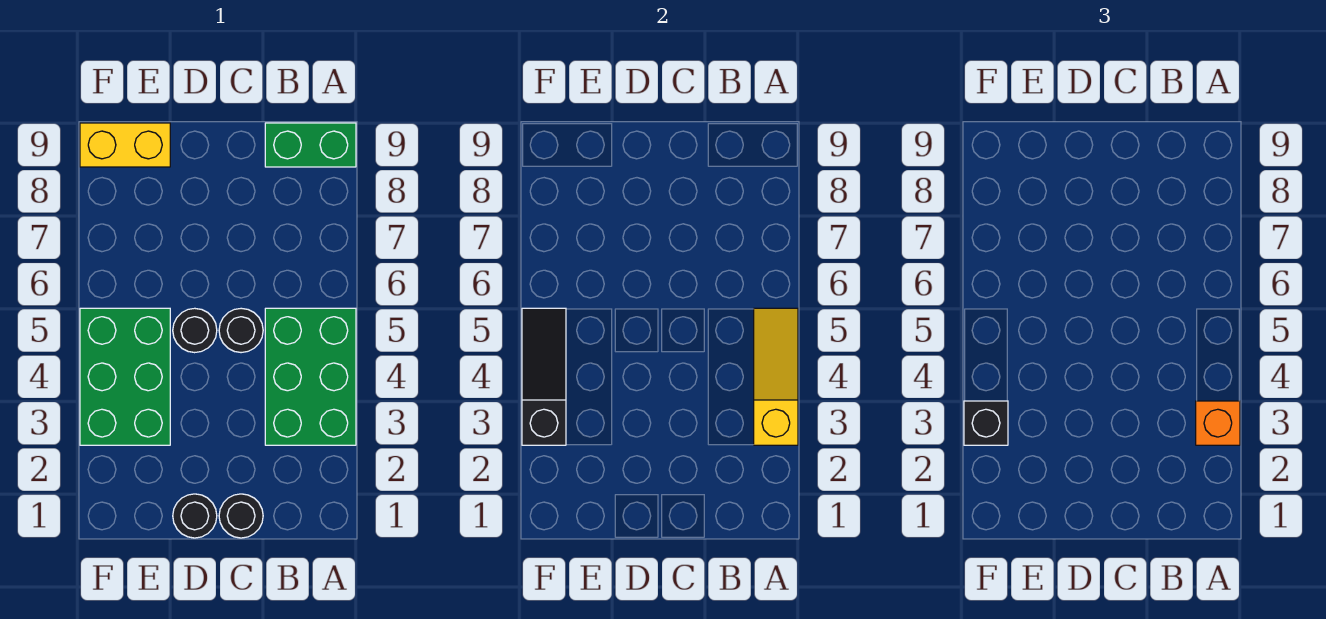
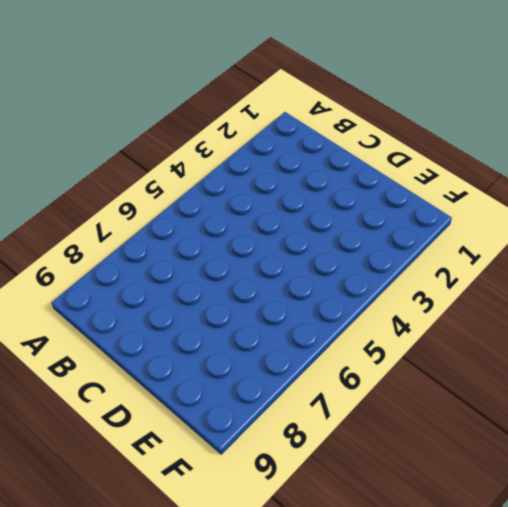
none -> green 2x3 brick [265,308,356,445]
none -> green 1x2 brick [265,123,356,167]
none -> black 1x1 round brick [219,494,263,538]

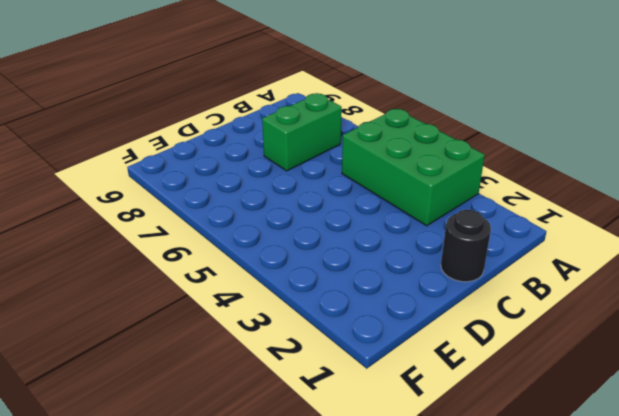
green 1x2 brick [262,93,342,171] -> green 1x2 brick moved to [265,123,356,167]
none -> black 1x1 round brick [219,308,263,353]
none -> black 1x1 round brick [173,494,217,538]
none -> black 1x1 round brick [173,308,217,353]

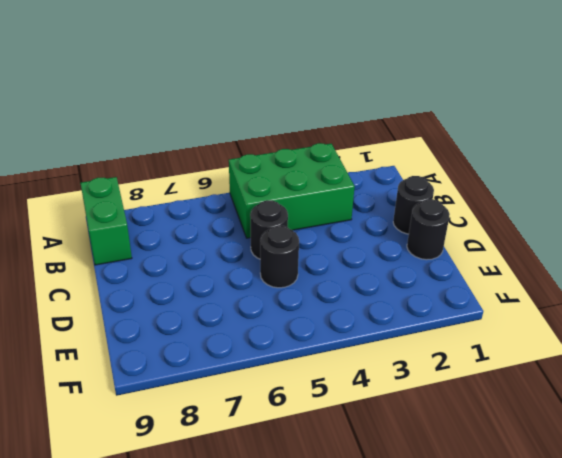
none -> green 2x3 brick [80,308,170,445]
none -> yellow 1x2 brick [80,123,170,167]
none -> yellow 1x3 slope [754,308,798,445]

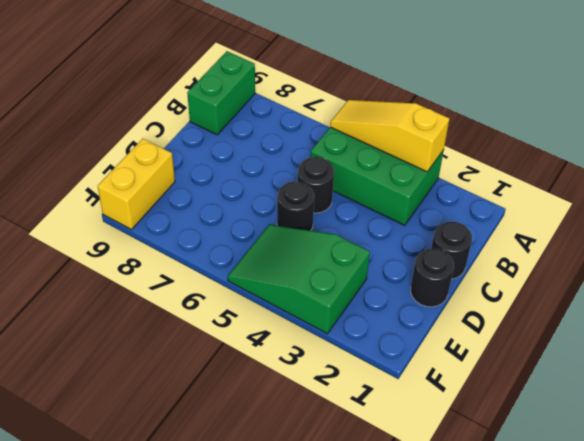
green 2x3 slope [228,225,370,334] -> green 2x3 brick [80,308,170,445]
none -> black 1x3 slope [522,308,566,445]
none -> orange 1x1 brick [1196,401,1240,445]
none -> black 1x1 brick [964,401,1008,445]

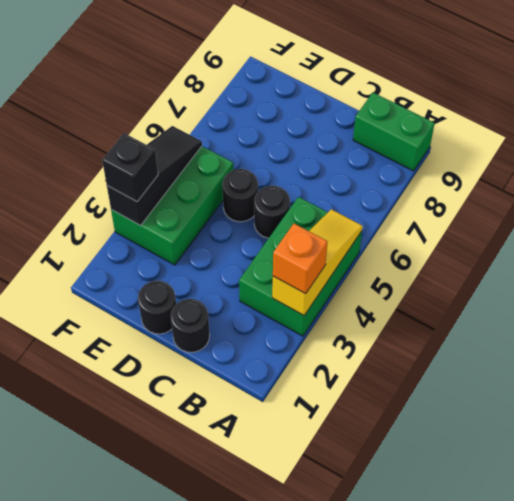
none -> yellow 1x2 brick [80,123,170,167]

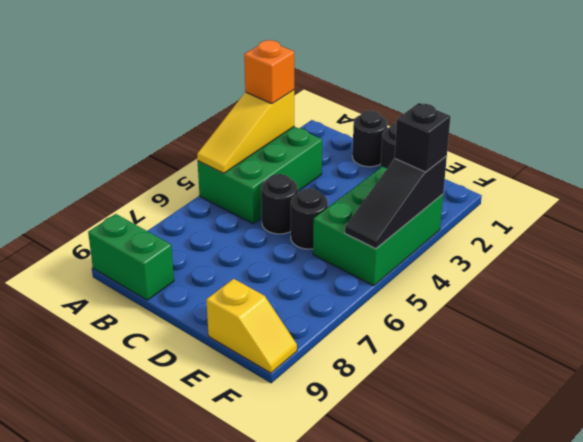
yellow 1x2 slope [206,279,297,373] -> yellow 1x2 brick [80,123,170,167]

